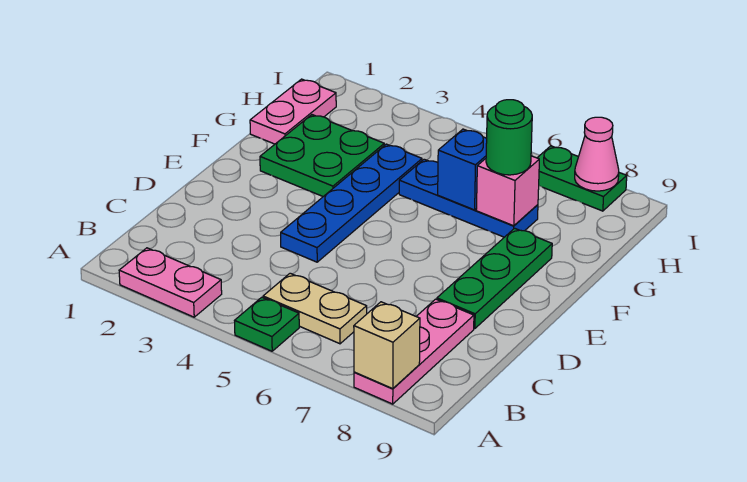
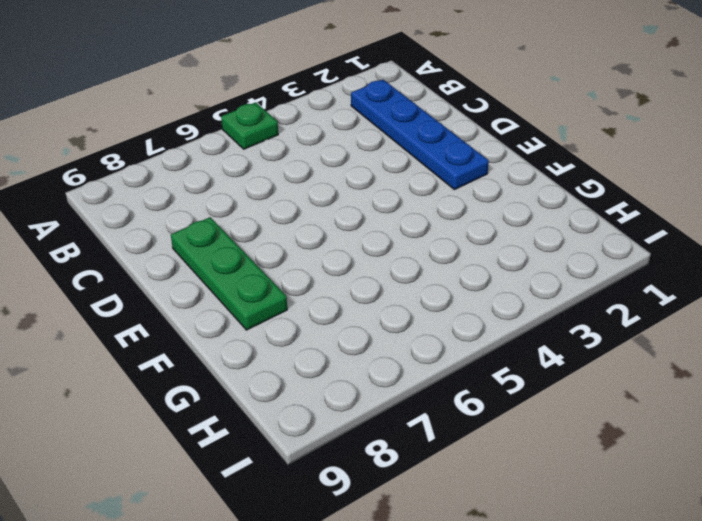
blue 1x4 plate [351,80,489,190] -> blue 1x4 plate moved to [281,144,422,262]
none -> pink 1x2 plate [119,248,222,317]
none -> pink 1x3 plate [354,299,474,404]
none -> tan 1x2 plate [263,273,367,344]

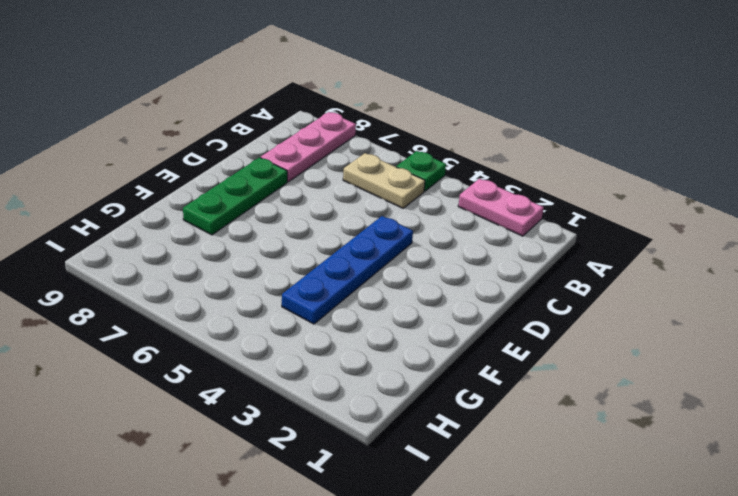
none -> green 2x2 plate [260,115,384,196]
none -> pink 1x2 plate [250,79,336,144]
none -> blue 1x3 plate [399,159,538,237]

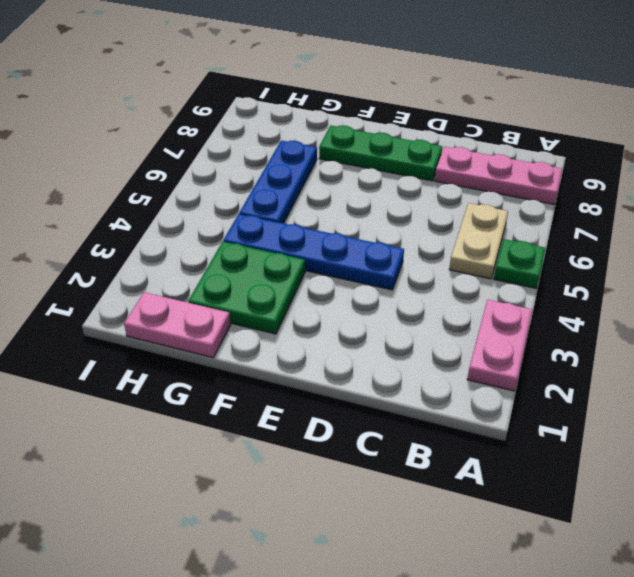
none -> green 1x2 plate [537,146,627,211]
none -> tan 1x1 brick [354,302,420,389]
none -> blue 1x1 brick [438,129,487,210]

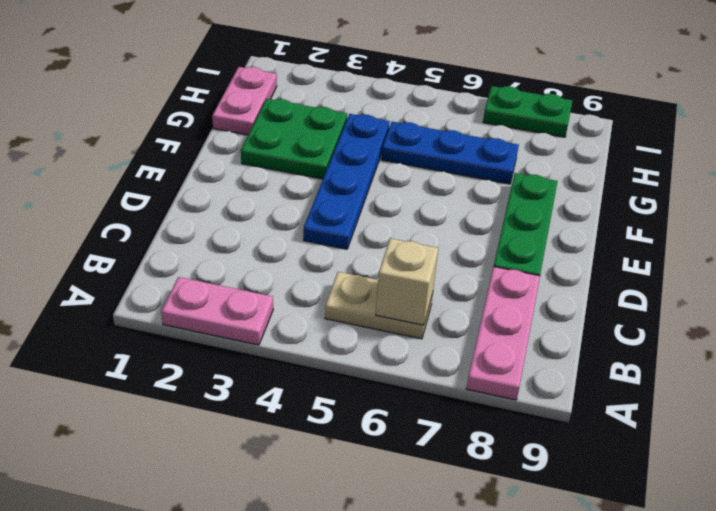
tan 1x1 brick [376,238,438,325] -> tan 1x1 brick moved to [354,302,420,389]
none -> green 1x1 plate [235,297,299,351]
none -> blue 1x1 brick [438,129,487,210]
none -> pink 1x1 brick [476,156,539,226]

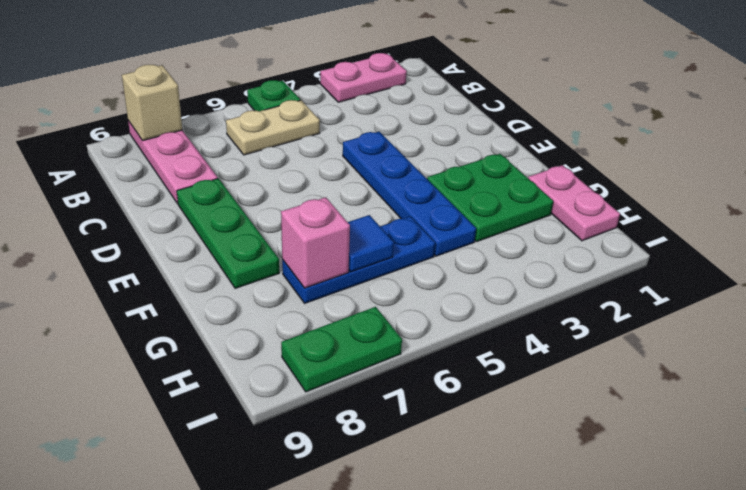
blue 1x1 tile [348,215,394,272] -> blue 1x1 brick [438,129,487,210]
none -> pink 1x1 cone [575,117,619,191]
none -> green 1x1 round brick [486,100,532,175]

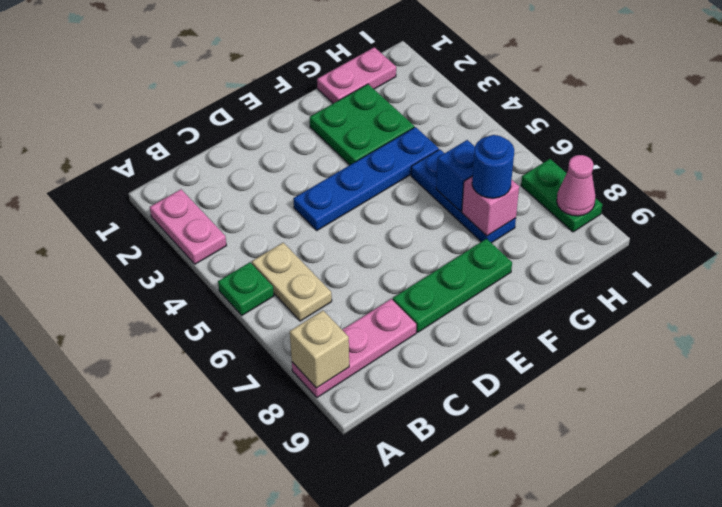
blue 1x1 round brick [472,135,514,198] -> green 1x1 round brick [486,100,532,175]

